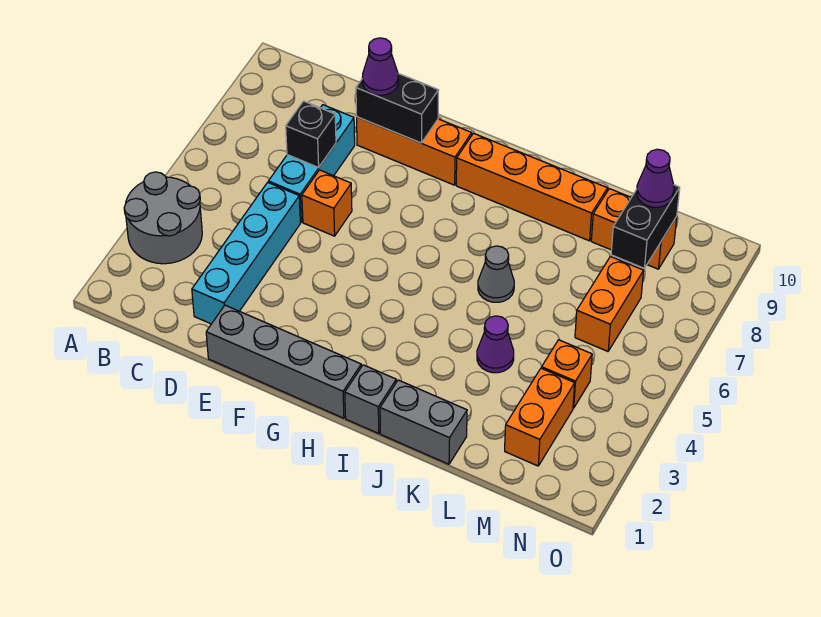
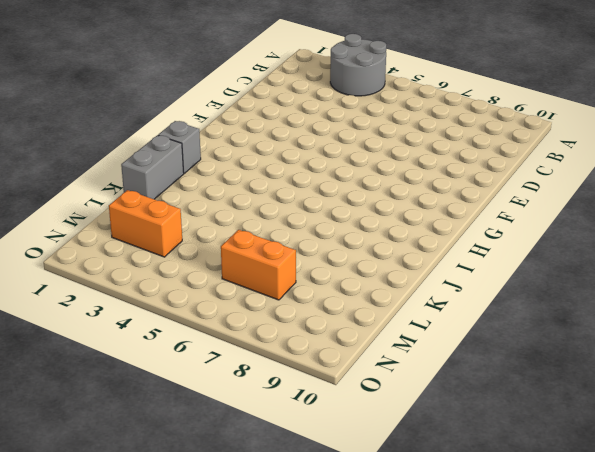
none -> cyan 1x4 brick [192,182,300,324]
none -> cyan 1x3 brick [268,105,355,222]
none -> grey 1x4 brick [206,305,361,418]

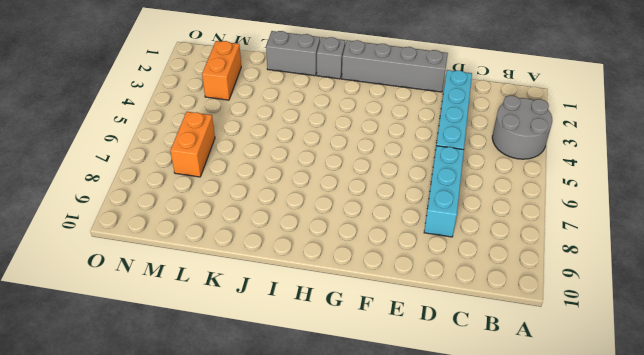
none -> orange 1x1 brick [302,170,352,236]
none -> orange 1x3 brick [357,117,472,185]
none -> orange 1x4 brick [456,133,608,241]

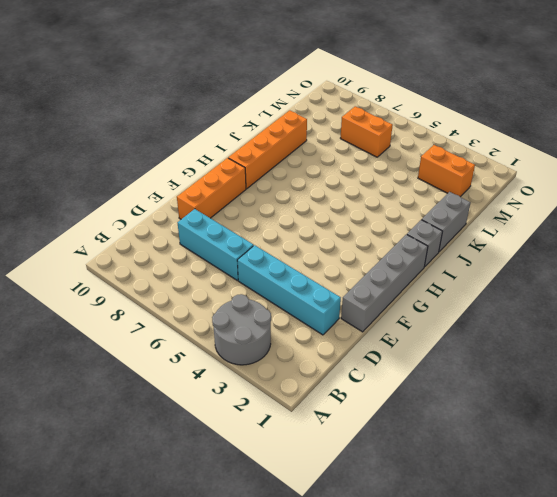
none -> orange 1x1 brick [302,170,352,236]
none -> grey 1x1 cone [478,246,514,302]
none -> purple 1x1 cone [477,316,514,373]

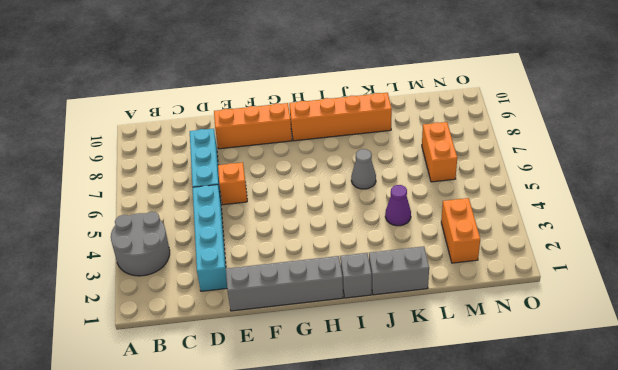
none -> orange 1x2 brick [591,189,677,269]
none -> orange 1x1 brick [542,340,592,408]
none -> black 1x1 brick [286,101,336,167]

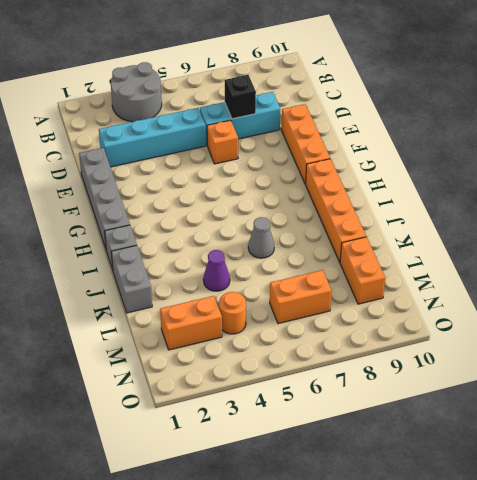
orange 1x1 round brick [219,292,246,334] -> orange 1x1 brick [542,340,592,408]
none -> black 1x2 brick [356,74,439,143]
none -> black 1x2 brick [611,185,680,268]
none -> purple 1x1 cone [362,38,398,95]

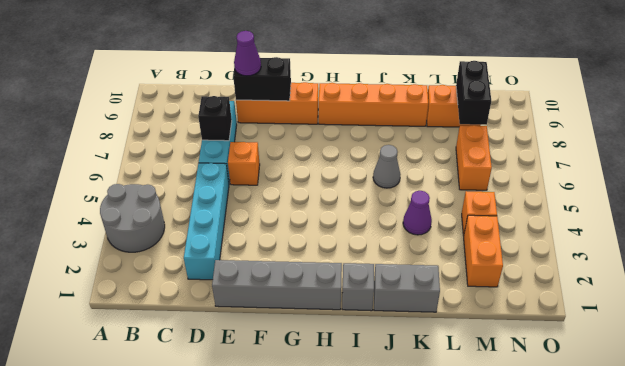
none -> purple 1x1 cone [637,149,674,207]

